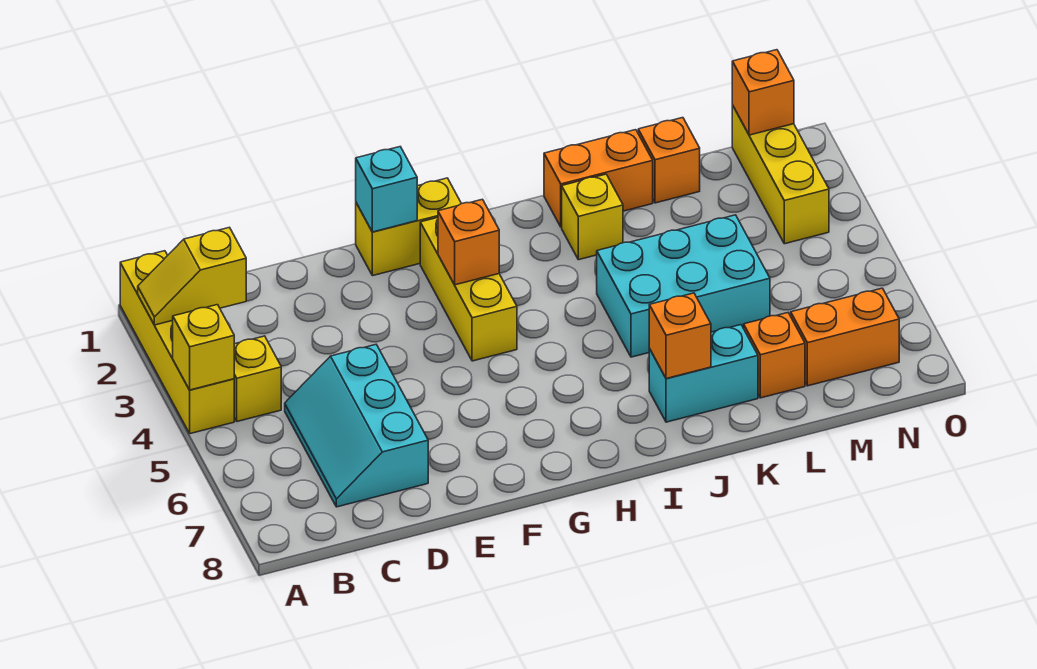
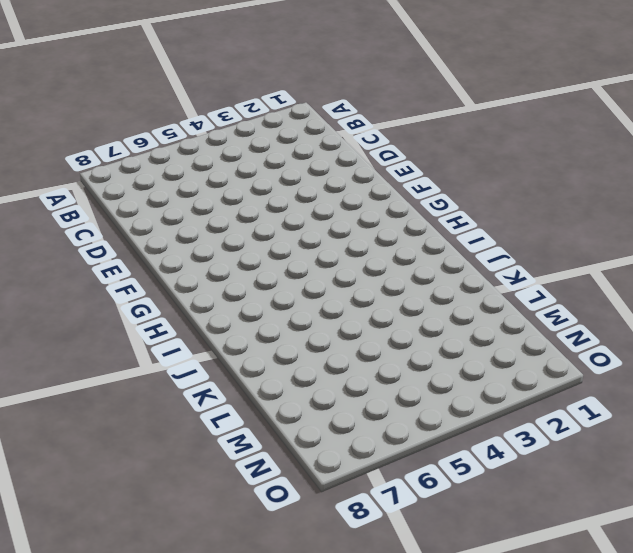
none -> yellow 1x4 brick [120,251,234,434]
none -> yellow 1x1 brick [234,336,281,421]
none -> cyan 2x3 slope [285,345,428,507]

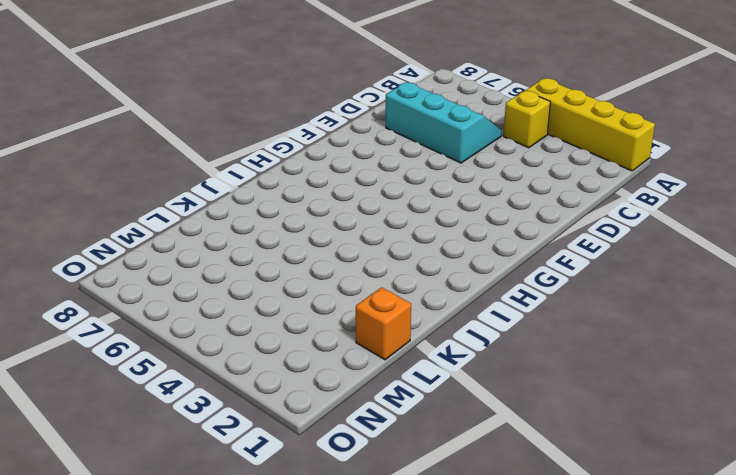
none -> yellow 1x2 brick [356,178,461,276]
none -> yellow 1x3 brick [420,218,517,361]
none -> orange 1x2 brick [544,130,653,227]

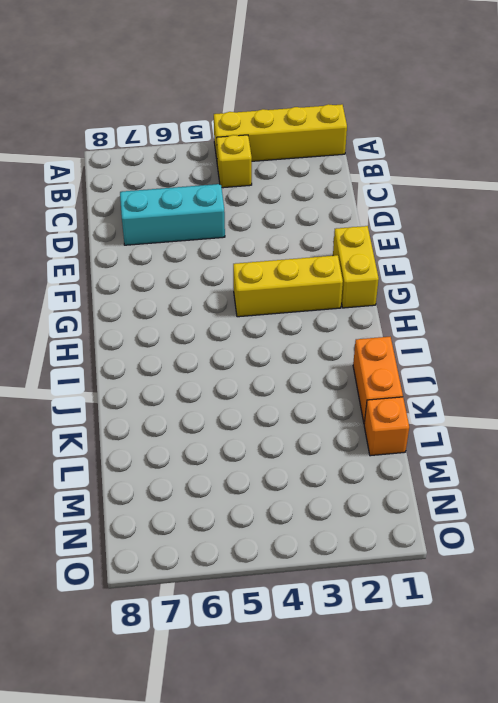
none -> yellow 1x1 brick [562,174,623,260]
none -> cyan 2x3 brick [597,215,770,357]
none -> cyan 1x2 brick [649,325,758,422]

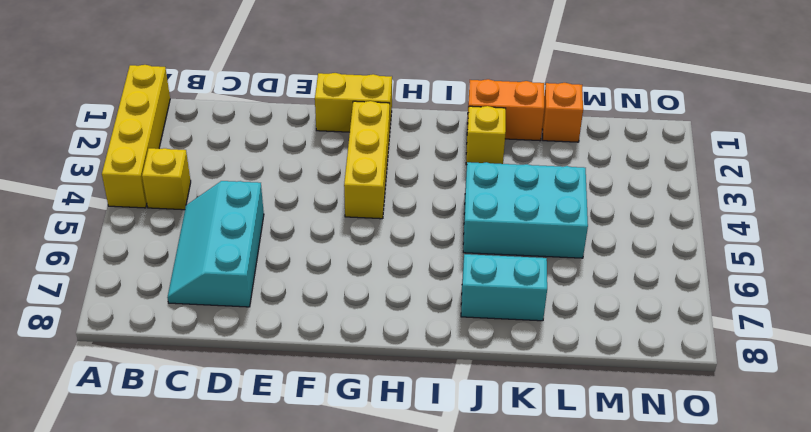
none -> orange 1x1 brick [744,313,805,398]
none -> orange 1x2 brick [791,288,899,386]
none -> yellow 1x3 brick [732,105,829,244]

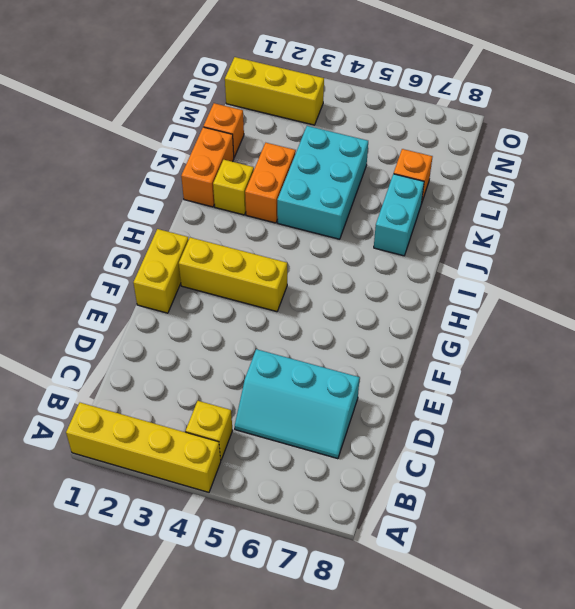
orange 1x2 brick [245,143,296,223] -> orange 1x2 brick moved to [791,288,899,386]
none -> yellow 1x2 slope [138,227,246,325]
none -> yellow 1x1 brick [173,305,234,390]
none -> cyan 1x1 brick [356,147,417,232]

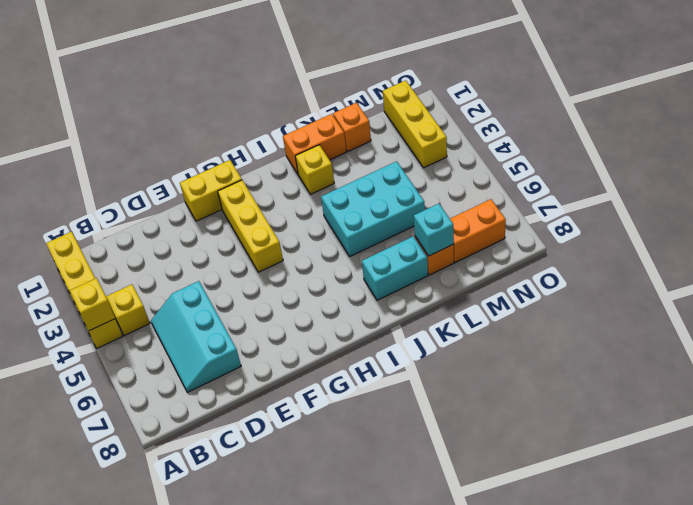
cyan 1x1 brick [414,204,454,256] -> cyan 1x1 brick moved to [356,147,417,232]
none -> yellow 1x2 slope [138,227,246,325]
none -> orange 1x1 brick [438,199,499,285]
none -> orange 1x1 brick [649,293,711,379]

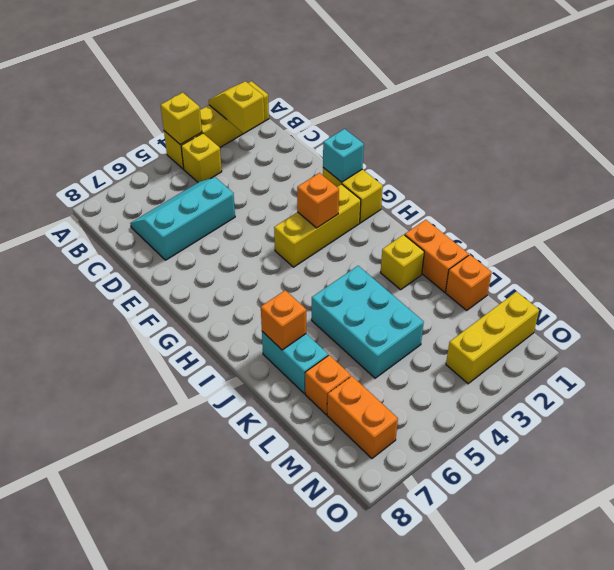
none -> orange 1x1 brick [732,50,794,135]

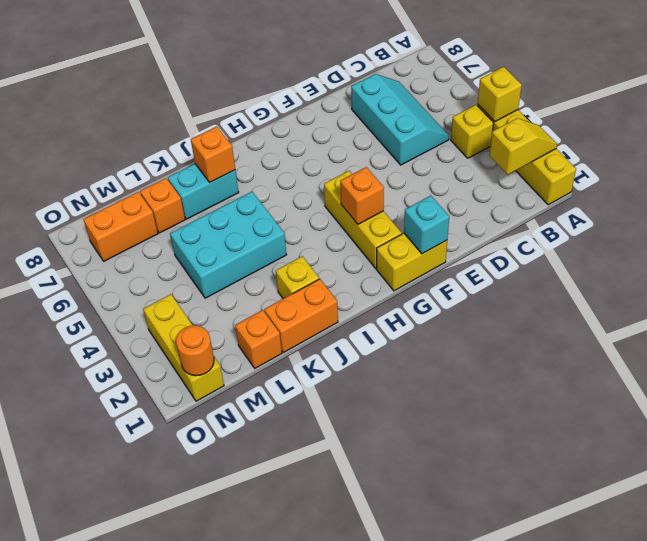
orange 1x1 round brick [176,325,214,376] -> orange 1x1 brick [732,50,794,135]

